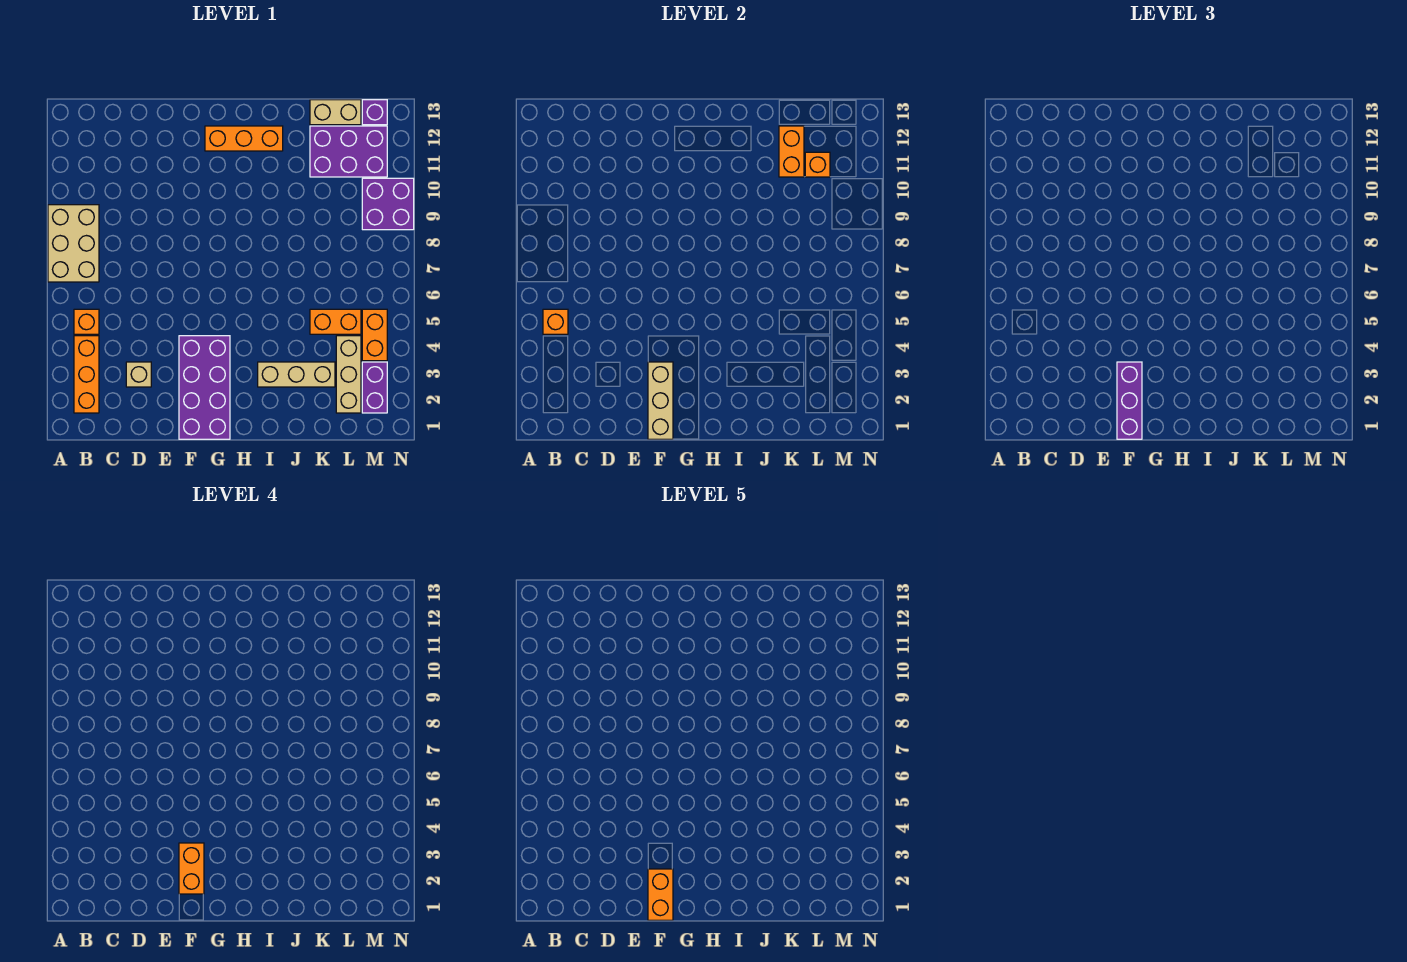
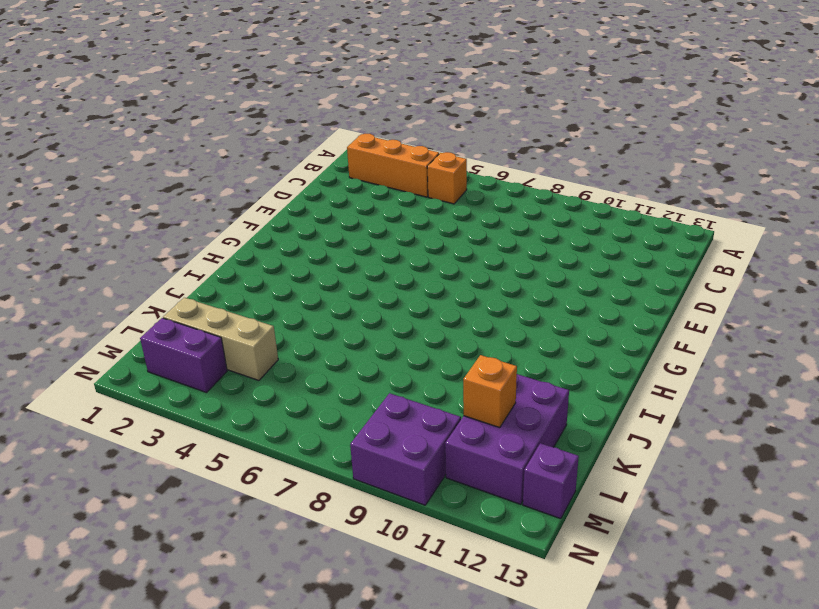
none -> tan 2x3 brick [48,205,99,282]
none -> tan 1x1 brick [126,362,151,387]
none -> purple 2x4 brick [179,336,230,439]

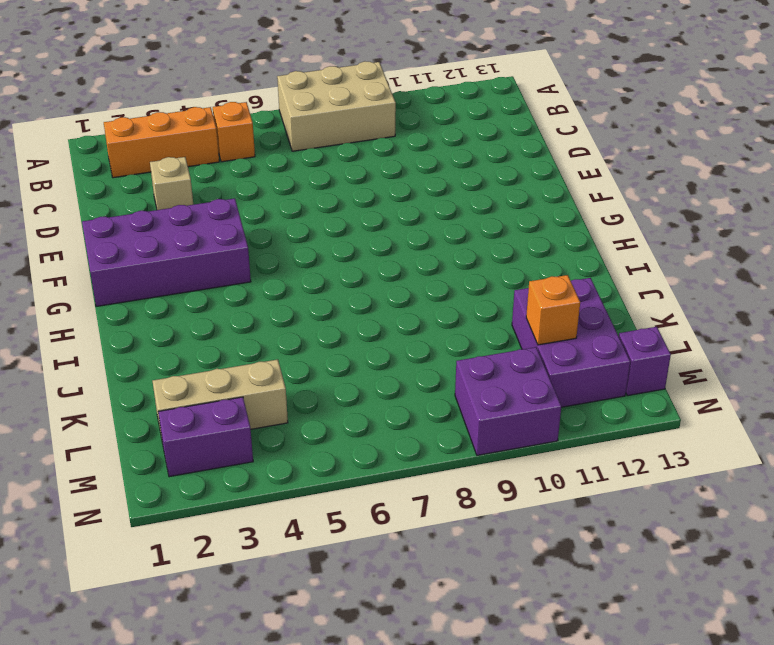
none -> orange 1x3 brick [205,126,283,151]
none -> tan 1x3 brick [258,362,335,387]
none -> orange 1x2 brick [310,309,361,334]

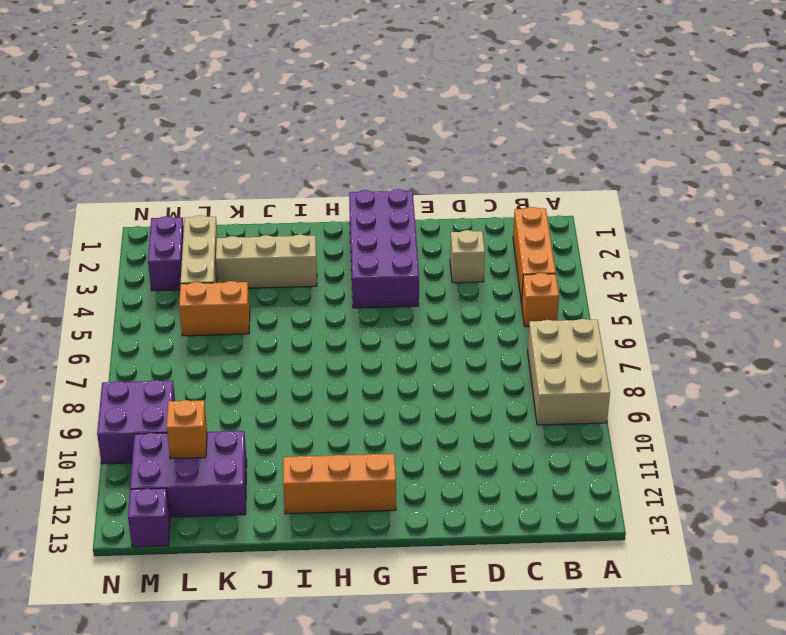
none -> tan 1x2 brick [310,100,361,125]
none -> orange 1x2 brick [362,309,387,361]
none -> orange 1x1 brick [543,309,568,334]

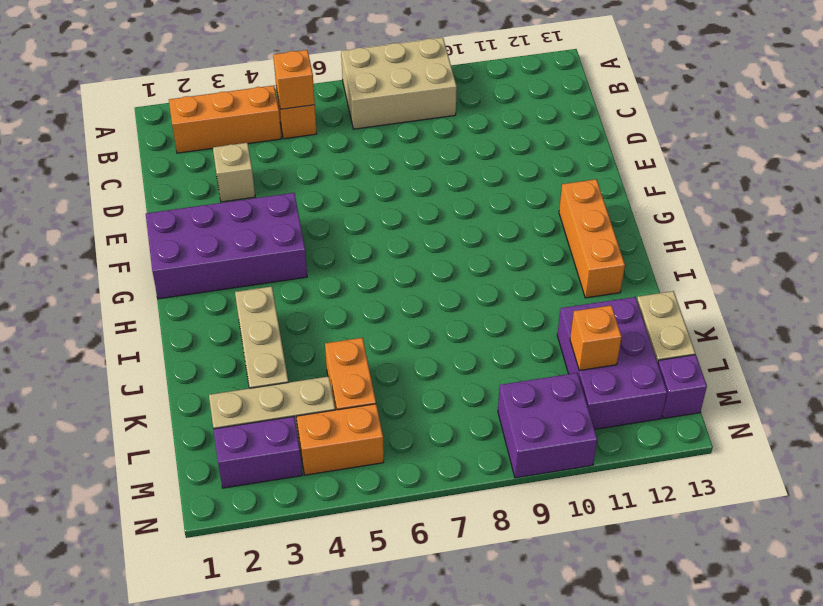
none -> tan 1x3 brick [648,362,673,439]
none -> orange 1x2 brick [779,126,804,177]
none -> purple 1x3 brick [1117,362,1142,439]

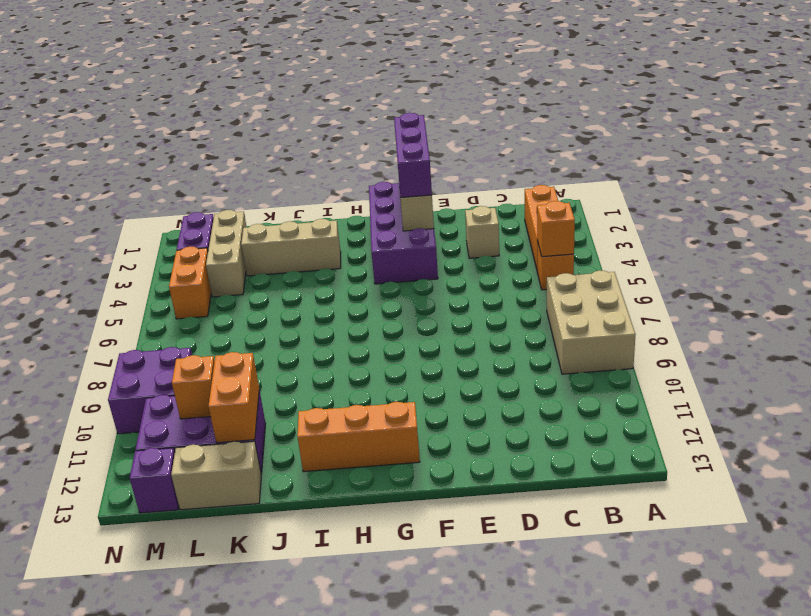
none -> orange 1x2 brick [310,309,361,334]
none -> orange 1x2 brick [179,843,204,894]
none -> orange 1x2 brick [648,869,673,920]

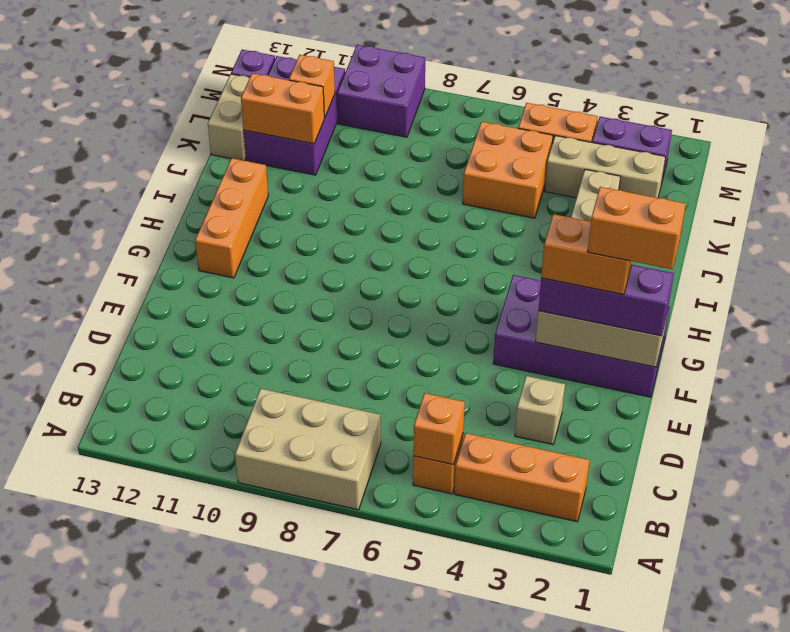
orange 2x2 brick [463,122,553,218] -> orange 1x2 brick [310,309,361,334]

